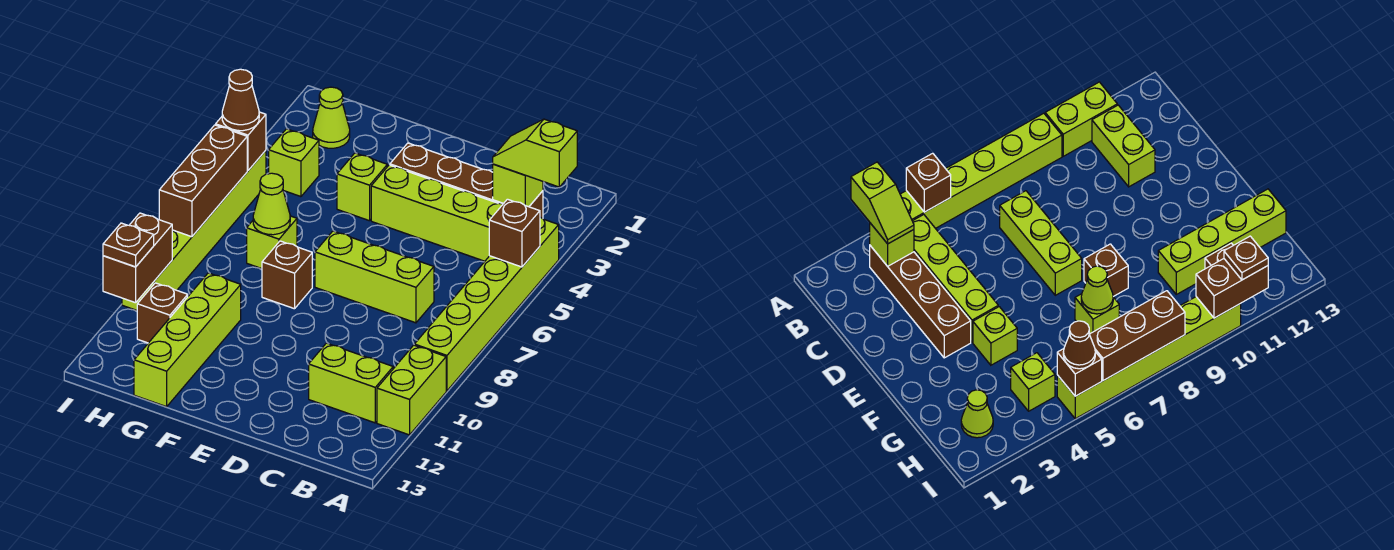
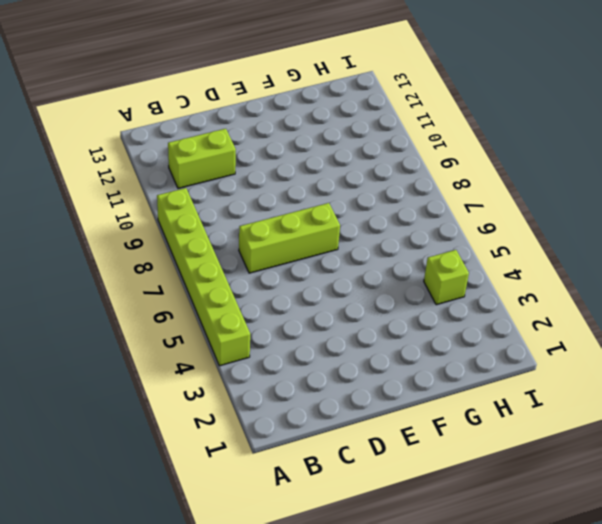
none -> lime 1x2 brick [377,345,446,435]
none -> brown 1x4 brick [390,143,543,219]
none -> lime 1x4 brick [371,165,503,261]

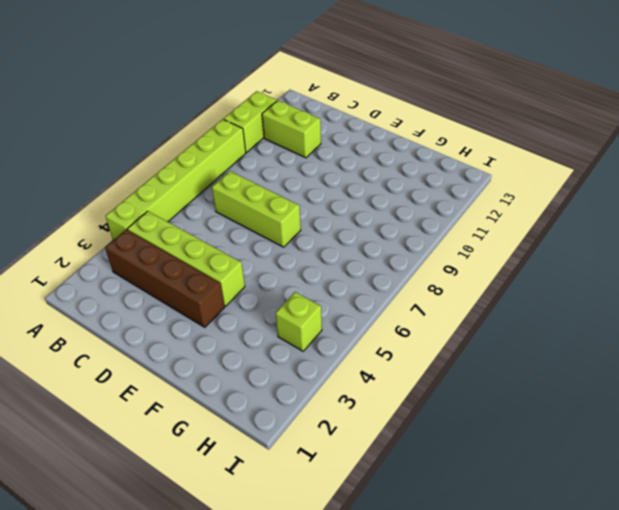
none -> lime 1x1 brick [337,153,387,221]
none -> brown 1x1 brick [262,241,312,309]
none -> lime 1x1 brick [247,216,297,269]

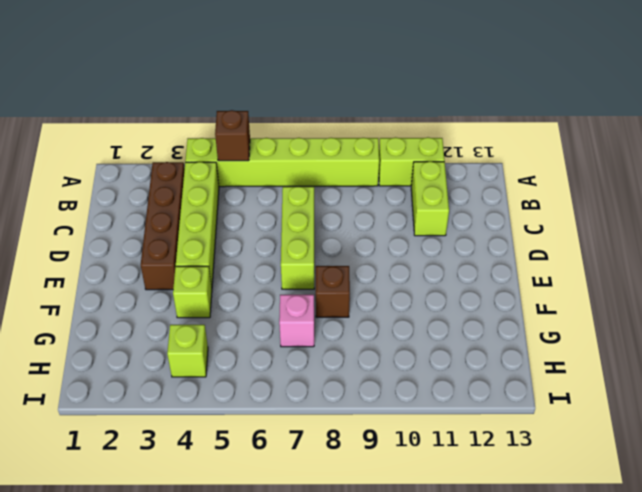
pink 1x1 brick [279,295,314,347] -> lime 1x1 brick [247,216,297,269]
none -> lime 1x4 brick [134,273,241,407]
none -> lime 1x1 cone [313,87,350,148]
none -> brown 1x1 brick [137,283,188,343]

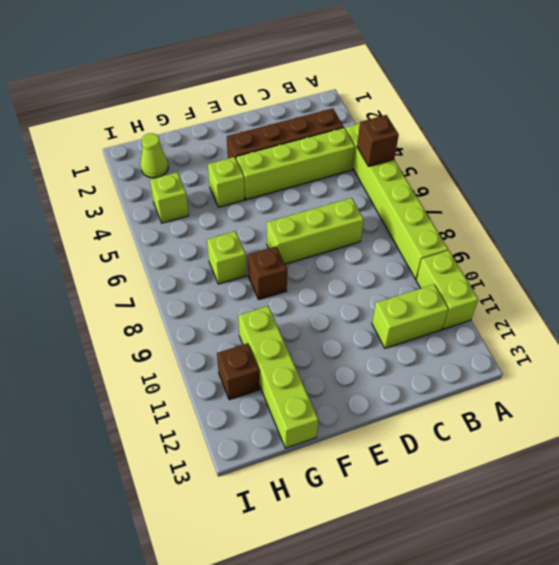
none -> lime 1x6 brick [122,150,266,310]
none -> lime 1x1 brick [493,164,543,207]
none -> lime 1x1 cone [253,173,290,235]

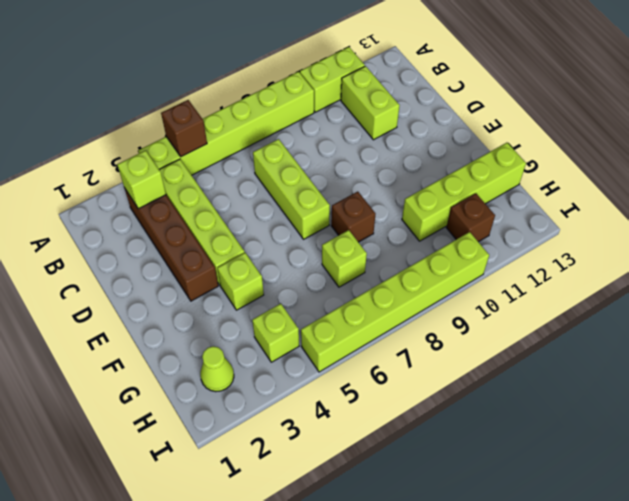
none -> lime 1x1 cone [253,173,290,235]
none -> brown 1x1 brick [216,112,266,171]
none -> brown 1x3 brick [159,125,247,237]

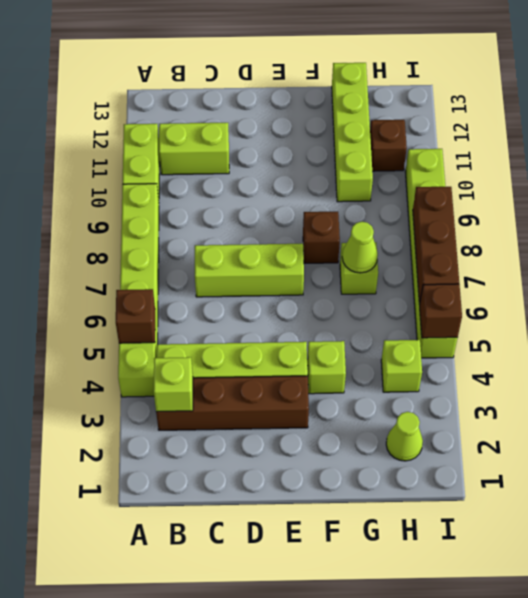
none -> brown 1x2 brick [103,213,172,303]
none -> lime 1x2 slope [493,119,577,187]
none -> brown 1x1 cone [222,69,259,131]

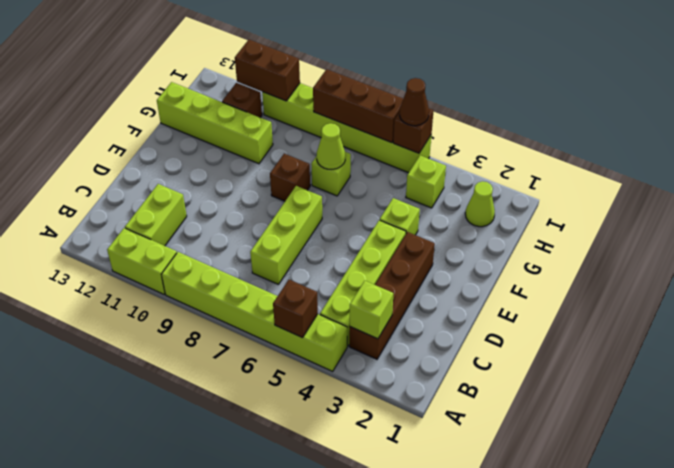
none -> lime 1x2 slope [493,119,577,187]
none -> brown 1x1 plate [103,223,154,267]

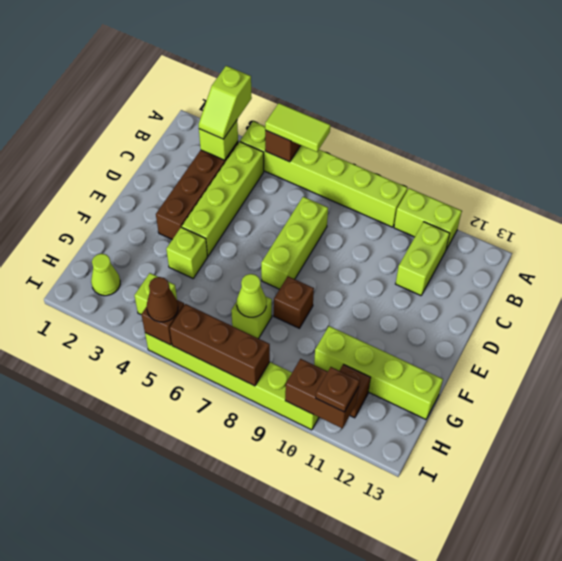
lime 1x2 tile [265,103,330,152] -> none

